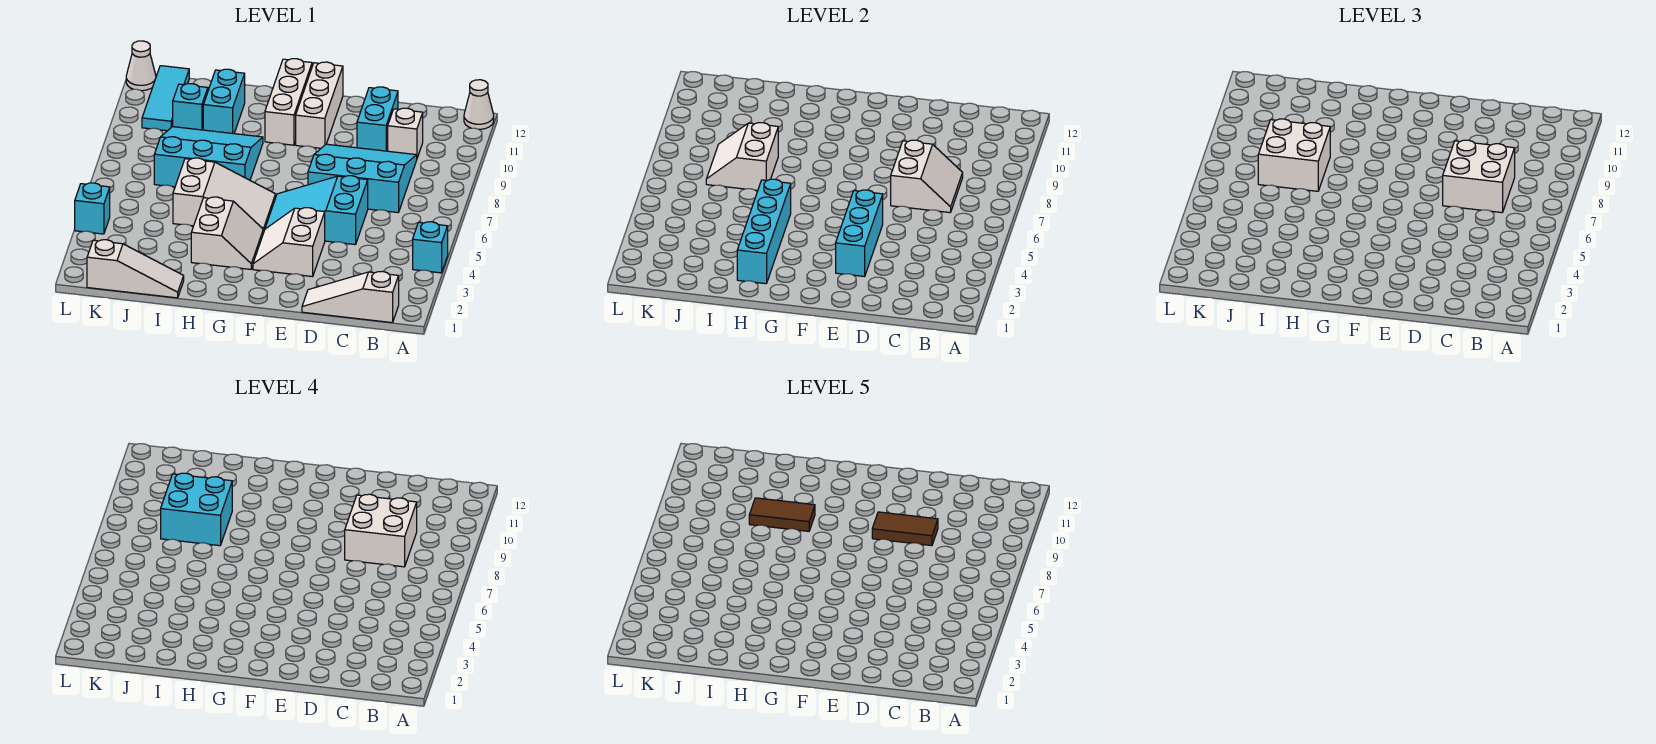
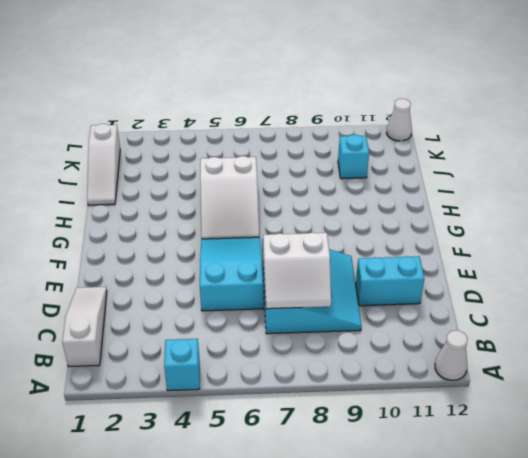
none -> white 1x1 brick [388,108,423,158]
none -> white 2x2 slope [253,208,325,277]
none -> white 1x3 brick [296,62,343,148]

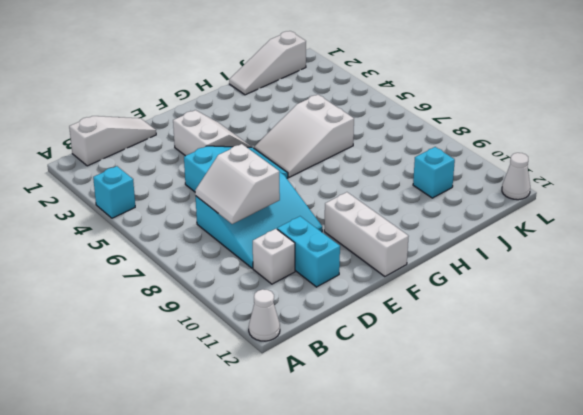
none -> white 2x2 slope [191,197,263,269]
none -> white 1x3 brick [265,59,312,145]
none -> cyan 3x3 slope [154,127,263,187]

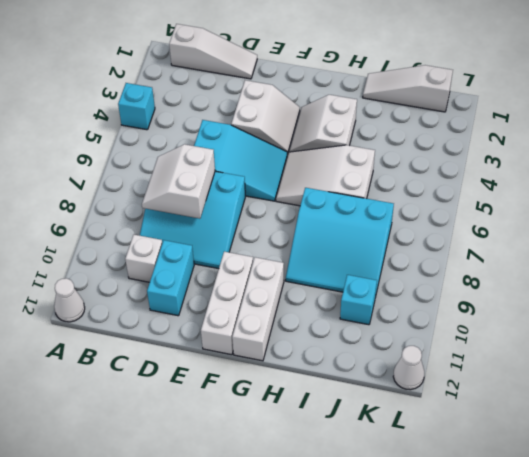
none -> cyan 1x2 brick [203,69,245,134]
none -> cyan 1x3 tile [142,66,189,131]
none -> cyan 1x1 brick [75,183,110,234]

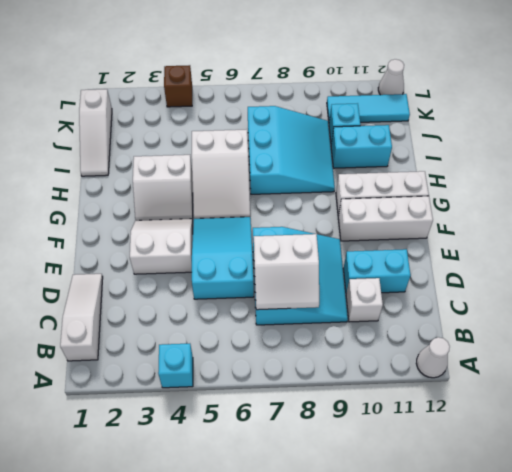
brown 1x1 brick [164,65,192,107] -> cyan 1x1 brick [75,183,110,234]
none -> cyan 1x3 brick [836,190,883,277]
none -> cyan 1x4 brick [737,179,791,284]
none -> white 2x2 slope [706,123,778,190]

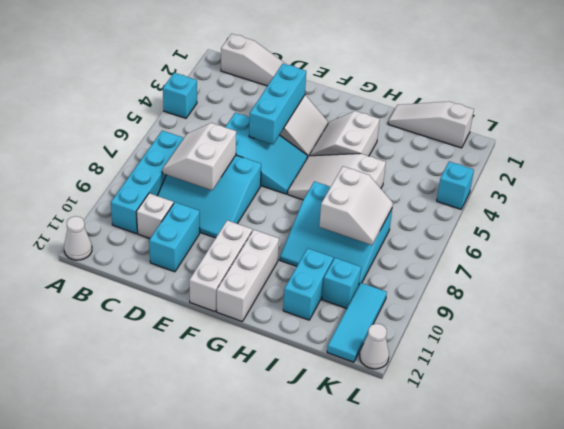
cyan 1x4 brick [111,131,184,234] -> cyan 1x4 brick moved to [737,179,791,284]
none -> white 2x2 brick [1443,140,1515,213]
none -> white 2x2 brick [1258,119,1330,191]
none -> white 2x2 brick [345,494,417,567]

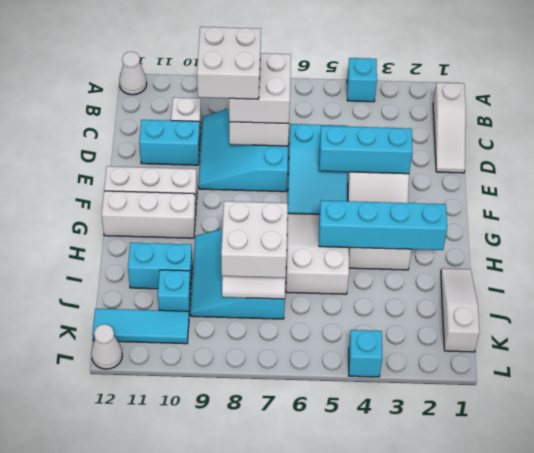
none -> cyan 2x2 brick [161,473,232,546]
none -> brown 1x2 tile [872,512,938,546]
none -> brown 1x2 tile [749,498,815,531]

